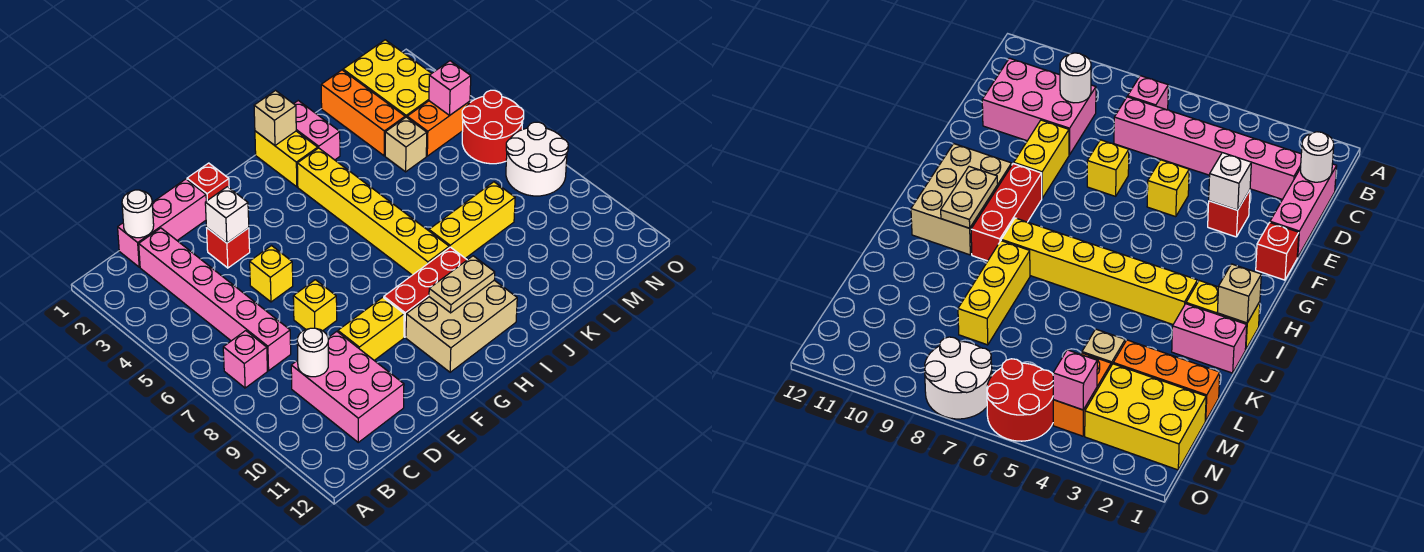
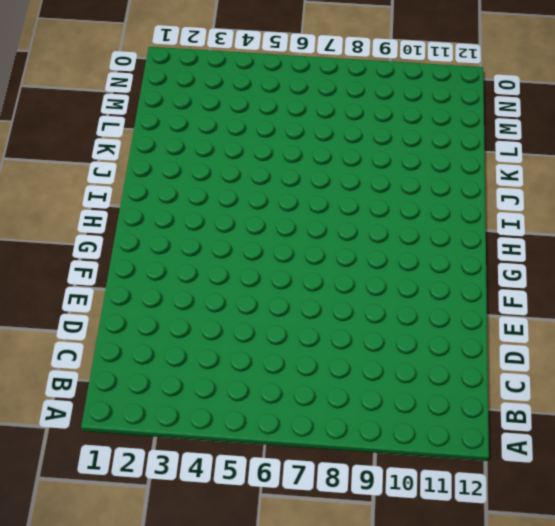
none -> pink 1x1 brick [223,331,267,388]
none -> pink 1x3 brick [118,179,206,267]
none -> pink 1x6 brick [139,228,291,371]

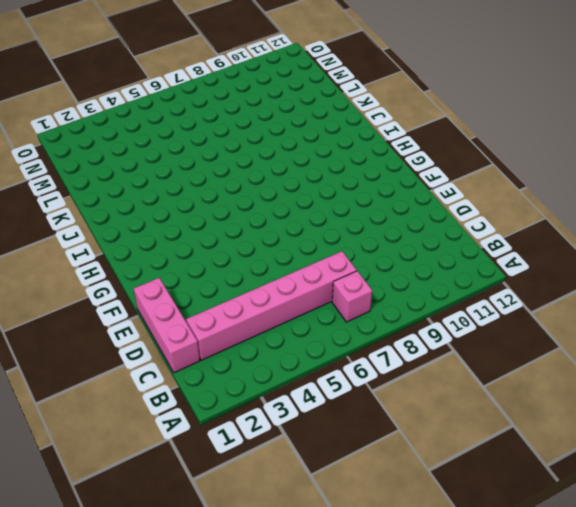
none -> pink 2x3 brick [291,331,404,442]
none -> red 1x1 brick [206,227,250,268]
none -> yellow 1x1 brick [250,246,293,302]

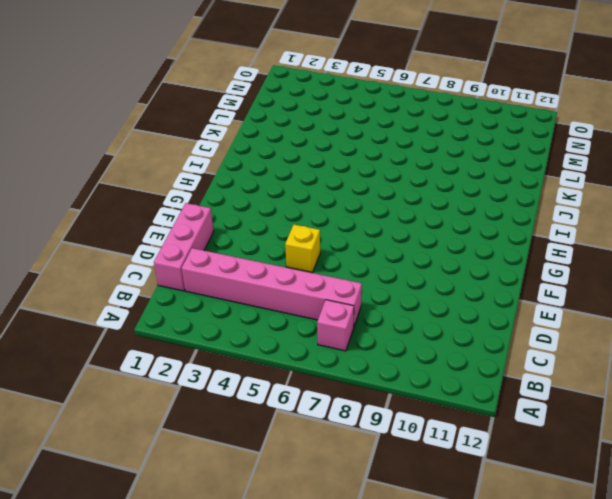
none -> pink 2x3 brick [291,331,404,442]
none -> red 1x1 brick [206,227,250,268]
none -> yellow 1x1 brick [293,280,337,331]

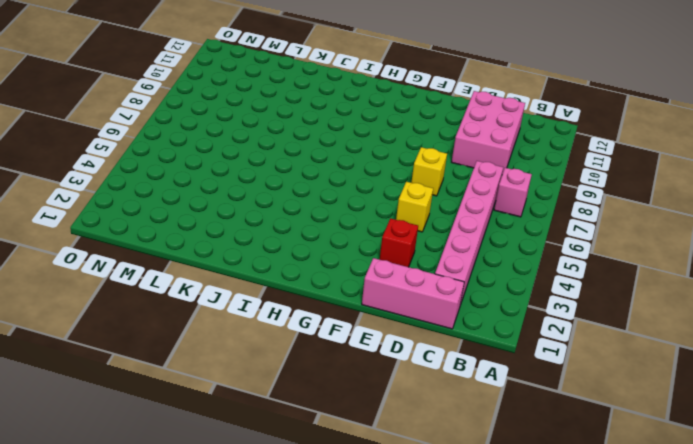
none -> yellow 1x2 brick [338,297,404,360]
none -> red 1x1 brick [187,163,229,201]
none -> red 1x3 brick [384,247,467,337]

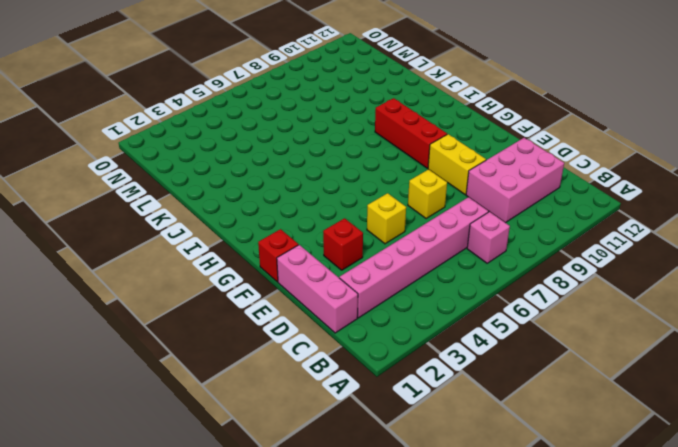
none -> tan 2x3 brick [406,280,517,372]
none -> yellow 1x2 brick [255,131,318,187]
none -> yellow 1x6 brick [297,148,449,275]

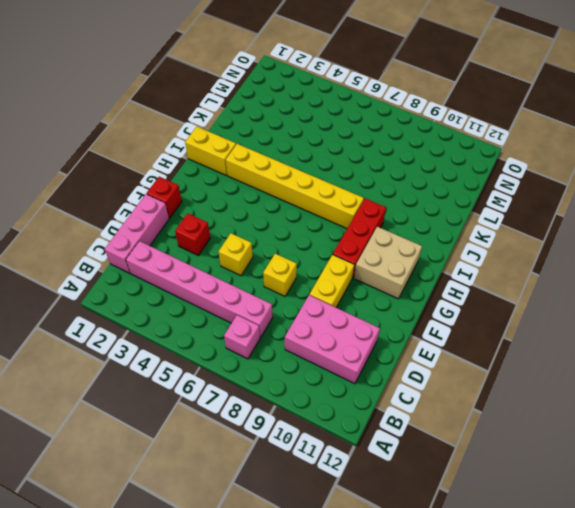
tan 2x2 brick [354,227,422,299] -> tan 2x3 brick [406,280,517,372]
none -> pink 1x2 brick [294,101,340,160]
none -> yellow 1x3 brick [429,182,515,258]
none -> orange 1x3 brick [321,70,405,156]

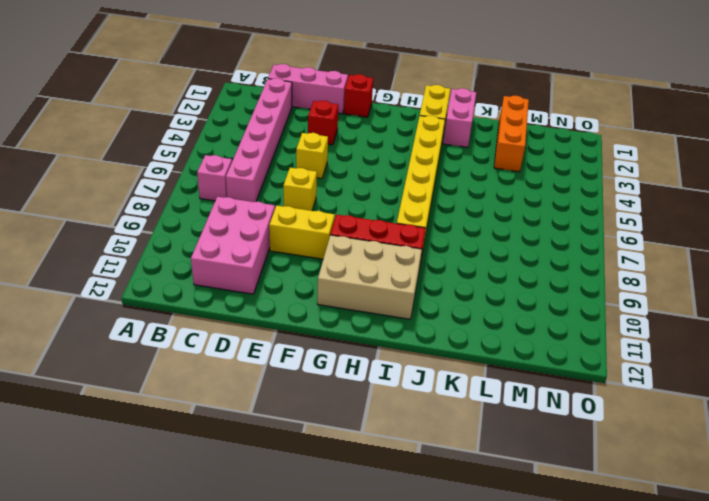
none -> yellow 1x3 brick [429,182,515,258]
none -> tan 1x1 brick [385,117,427,172]
none -> yellow 2x3 brick [343,40,432,117]

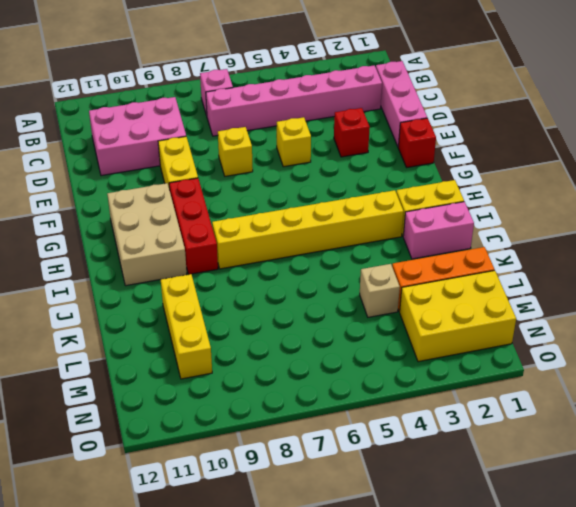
yellow 1x3 brick [161,274,212,379] -> yellow 1x3 brick moved to [429,182,515,258]
none -> orange 1x2 brick [407,101,470,156]
none -> red 2x2 round brick [462,90,524,164]
none -> white 2x2 round brick [506,122,568,196]

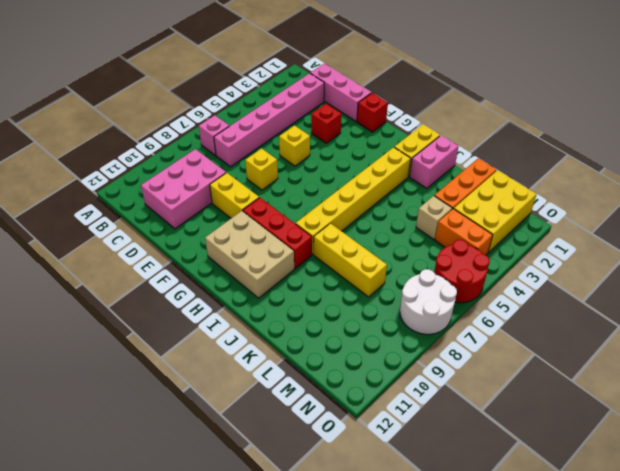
none -> white 1x1 round brick [122,190,154,238]
none -> white 1x1 round brick [297,328,328,377]
none -> white 1x1 brick [205,187,249,243]

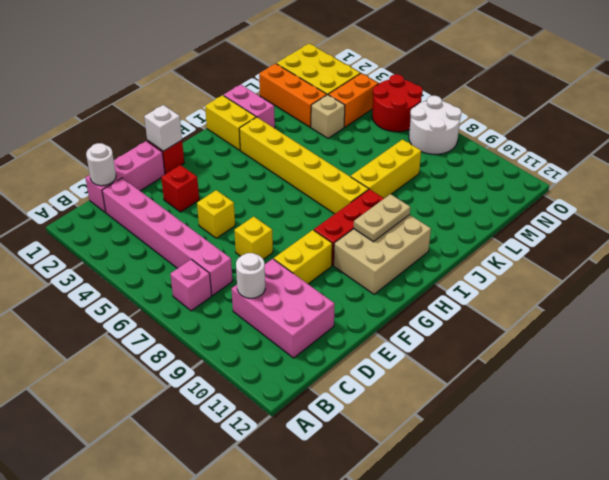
white 1x1 brick [144,105,182,151] -> white 1x1 brick moved to [205,187,249,243]
none -> tan 1x1 brick [254,91,296,145]
none -> pink 1x1 brick [429,61,471,115]

